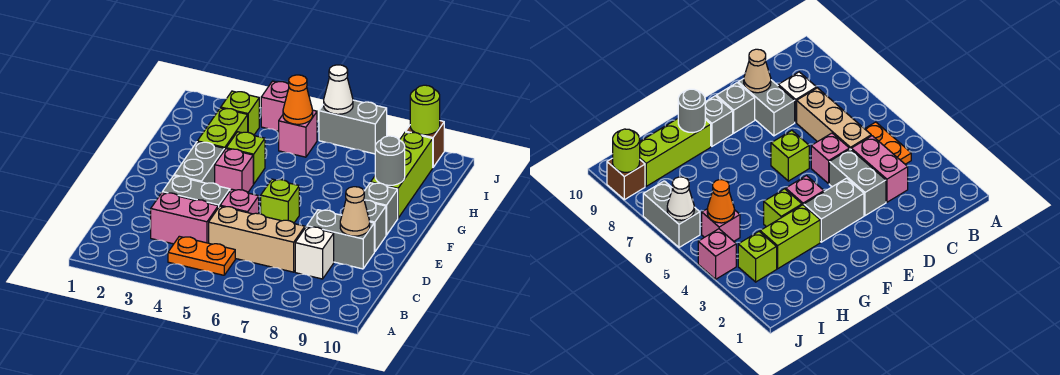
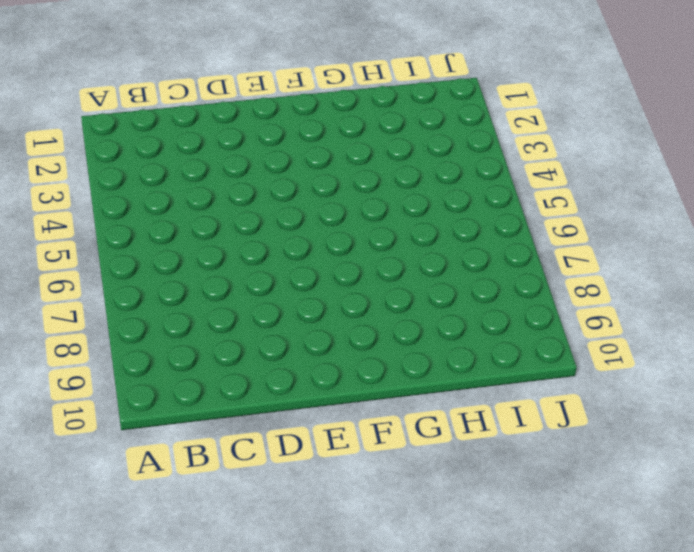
none -> orange 1x2 plate [168,236,235,275]
none -> pink 1x2 brick [151,193,218,244]
none -> tan 1x3 brick [209,206,305,272]

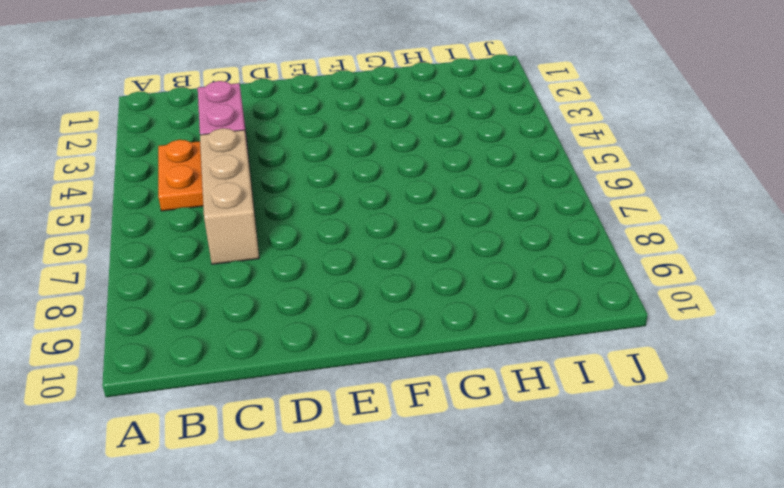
none -> white 1x1 brick [295,227,334,279]
none -> grey 1x2 brick [162,176,230,207]
none -> pink 1x1 brick [220,189,259,214]

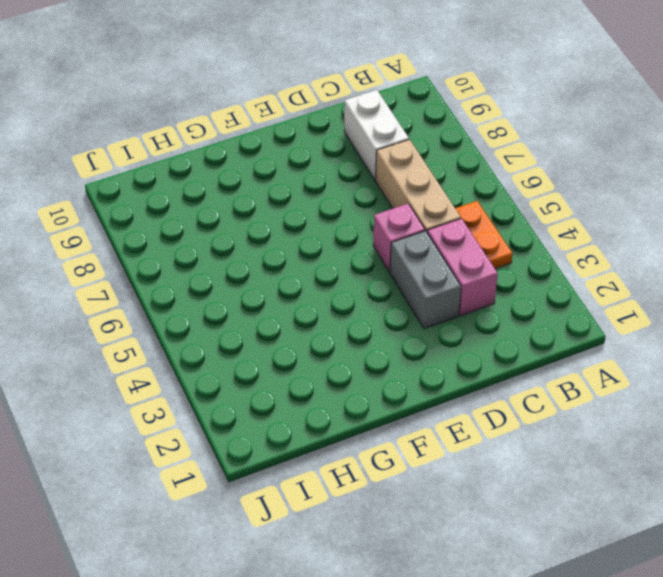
white 1x2 brick [344,90,409,180] -> white 1x1 brick [295,227,334,279]
none -> grey 1x2 brick [307,210,374,269]
none -> grey 1x2 brick [174,142,224,183]
none -> lime 1x1 brick [261,179,299,223]

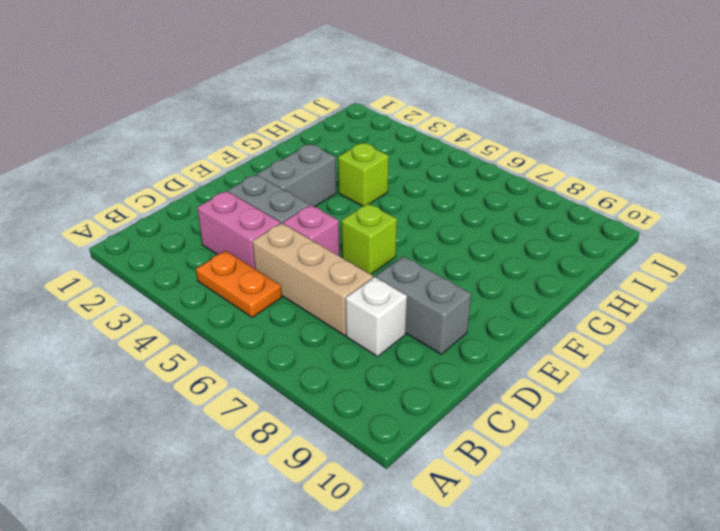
none -> grey 1x1 brick [364,200,386,252]
none -> pink 1x1 brick [215,149,253,193]
none -> grey 1x1 brick [364,183,398,235]

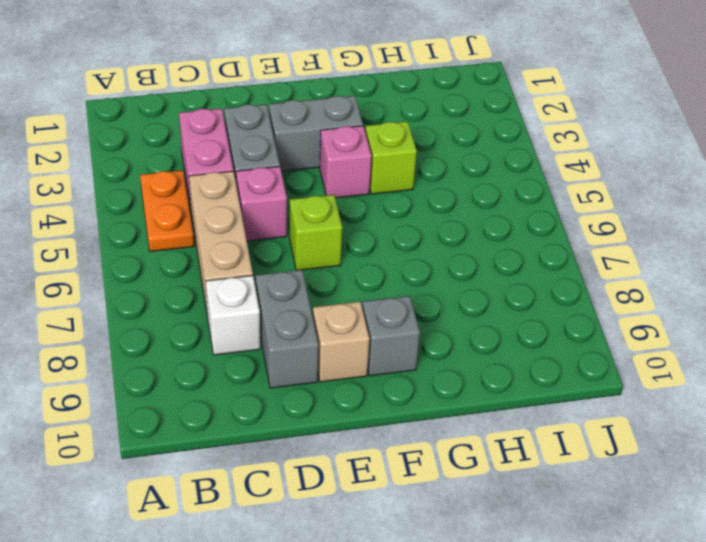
tan 1x1 brick [313,302,370,382] -> grey 1x1 brick [364,200,386,252]
none -> lime 1x2 brick [197,108,248,150]
none -> lime 1x3 brick [371,132,433,218]
none -> lime 1x1 brick [221,91,259,135]

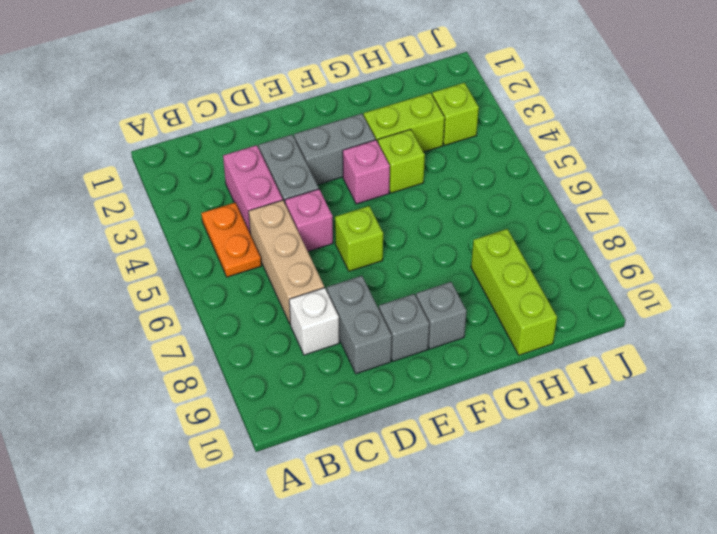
lime 1x3 brick [471,229,557,355] -> lime 1x3 brick turned to [371,132,433,218]
none -> pink 1x1 brick [279,110,317,157]
none -> pink 1x1 brick [261,81,289,131]
none -> grey 1x2 brick [319,100,387,154]

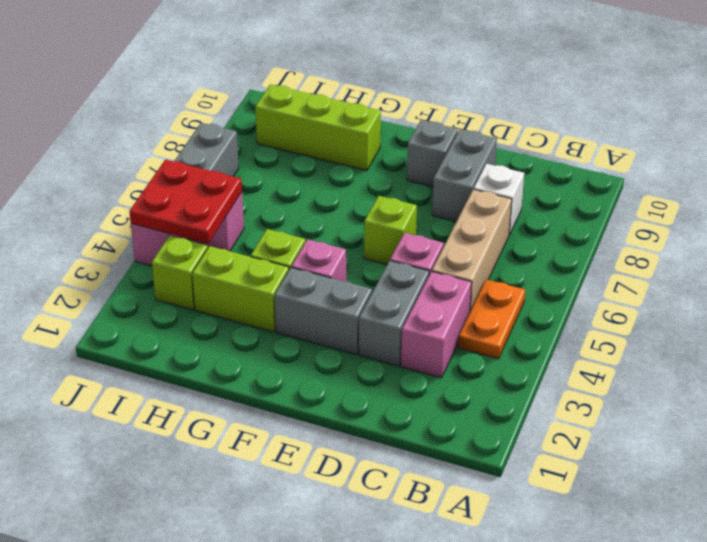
red 2x2 plate [129,160,242,244] -> orange 1x1 cone [283,75,313,124]
none -> grey 1x1 brick [364,183,398,235]
none -> brown 1x1 brick [406,121,444,167]
none -> tan 1x1 cone [340,187,370,236]

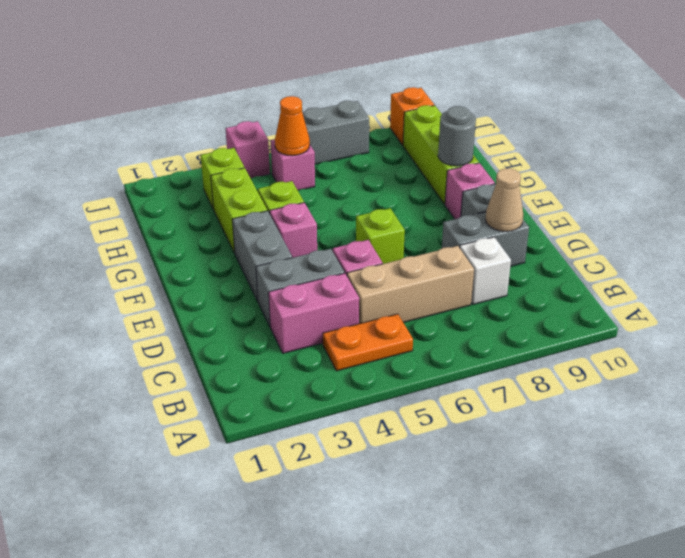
pink 1x1 brick [445,163,495,219] -> grey 1x1 brick [364,183,398,235]
orange 1x1 brick [390,87,434,145] -> brown 1x1 brick [406,121,444,167]
none -> white 1x1 cone [324,65,353,114]
none -> lime 1x1 round brick [410,85,440,135]

